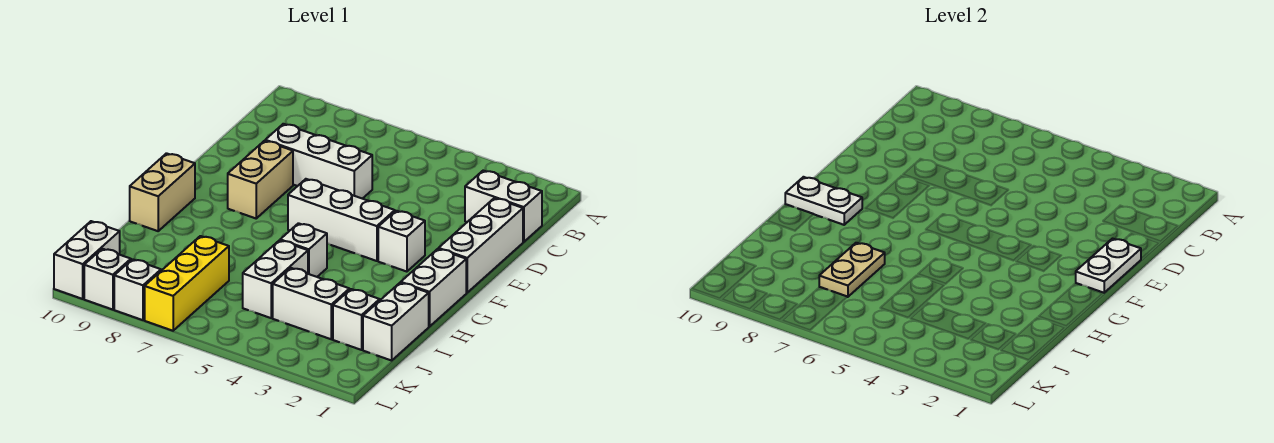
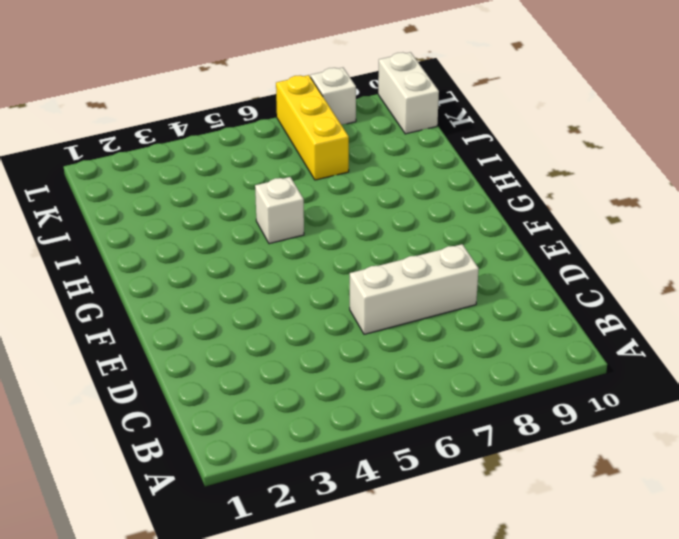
none -> white 1x2 brick [465,171,542,242]
none -> white 1x3 brick [439,198,523,293]
none -> tan 1x2 brick [228,141,293,218]

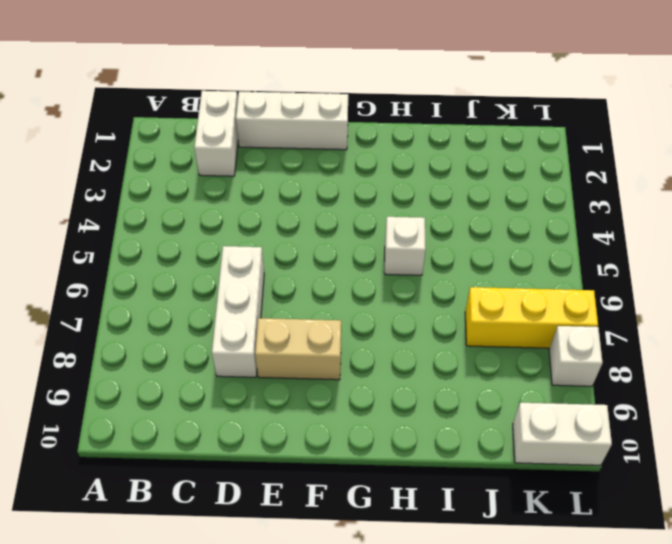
none -> white 1x1 brick [378,211,425,272]
none -> white 1x3 brick [288,179,395,261]
none -> white 1x2 brick [401,249,466,327]

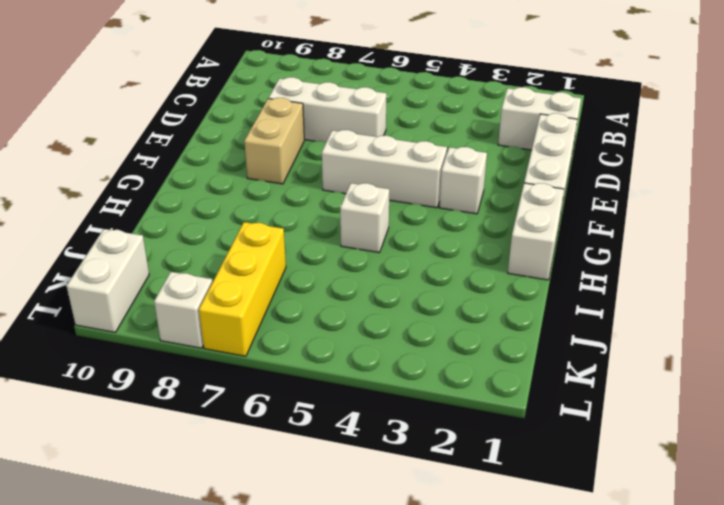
none -> tan 1x2 brick [130,153,195,231]
none -> white 1x2 brick [363,283,429,360]
none -> white 1x2 brick [243,240,308,318]

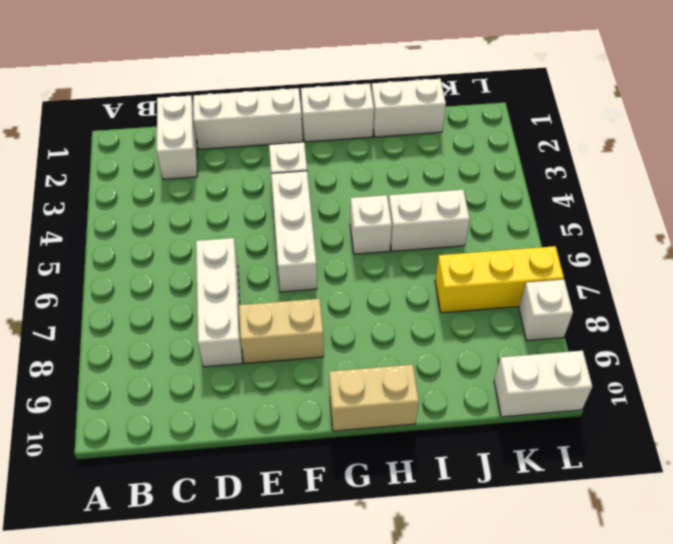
none -> white 1x1 brick [333,289,380,350]
none -> white 1x2 brick [273,268,349,339]
none -> white 1x1 brick [84,249,131,310]

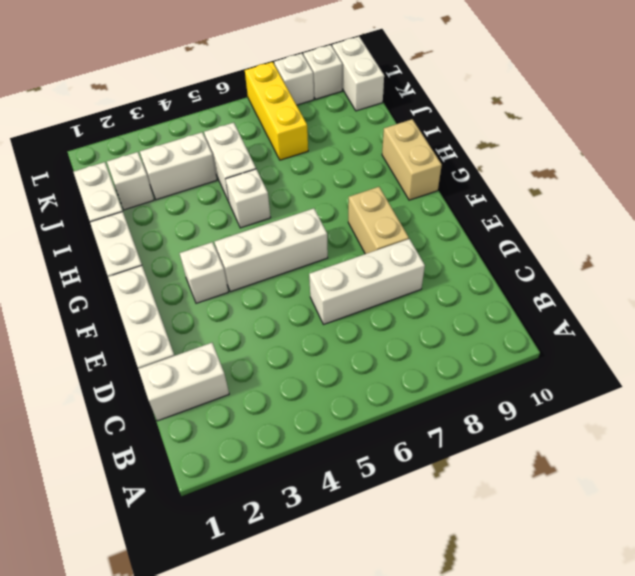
none -> white 1x2 plate [1076,239,1141,293]
none -> white 1x2 plate [785,177,862,225]
none -> tan 1x2 plate [819,243,885,297]

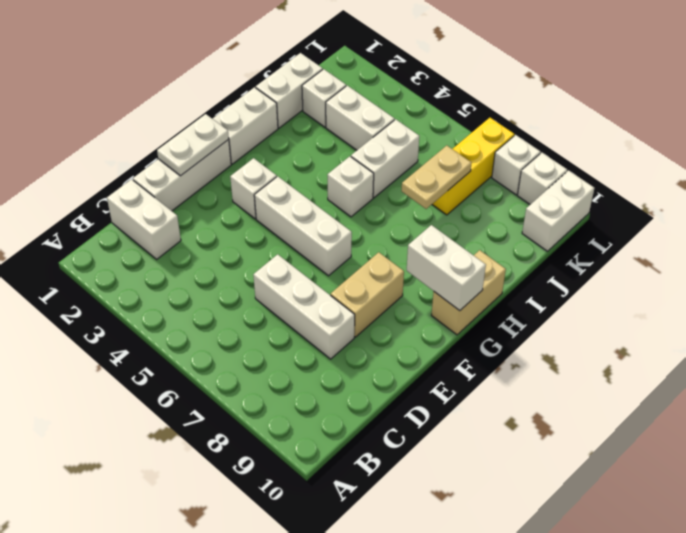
white 1x2 brick [407,225,486,311] -> white 1x2 plate [785,177,862,225]

